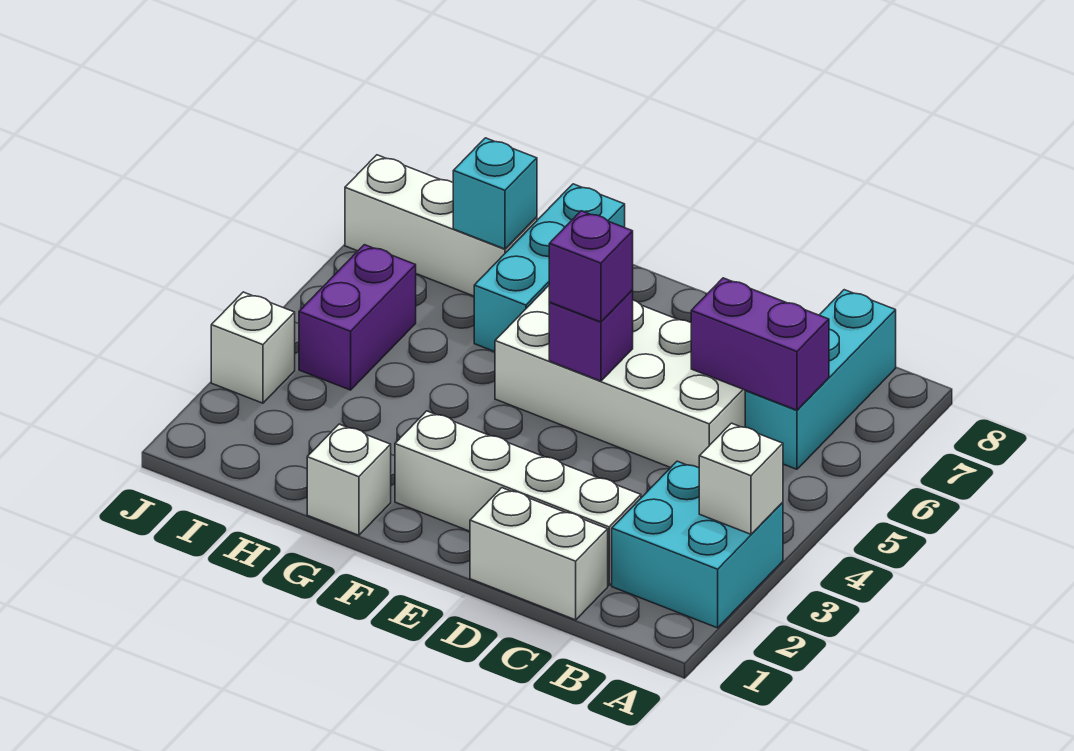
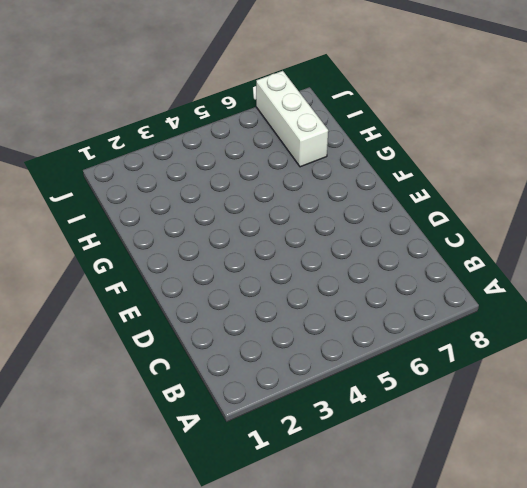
none -> cyan 2x2 brick [612,461,783,628]
none -> cyan 1x3 brick [745,290,896,469]
none -> white 1x2 brick [470,488,608,620]

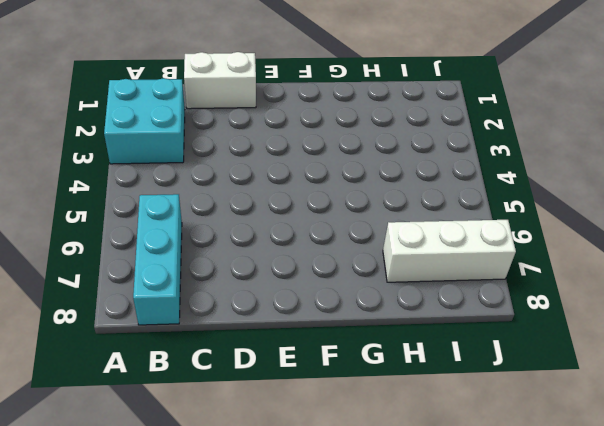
none -> white 1x4 brick [395,411,641,585]
none -> white 2x4 brick [495,286,746,468]
none -> white 1x1 brick [307,424,391,535]

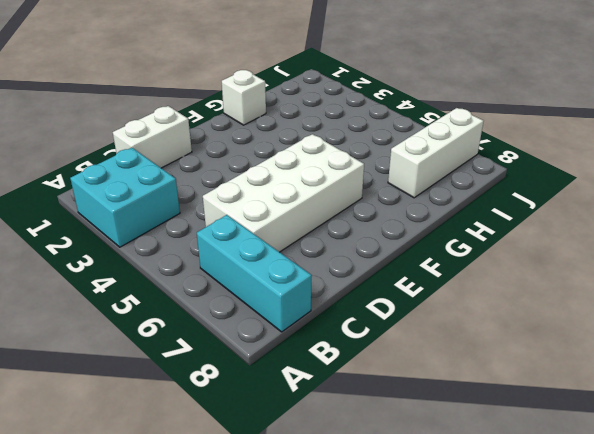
none -> white 1x4 brick [395,411,641,585]
none -> cyan 1x3 brick [474,184,625,352]
none -> purple 1x2 brick [299,245,416,390]

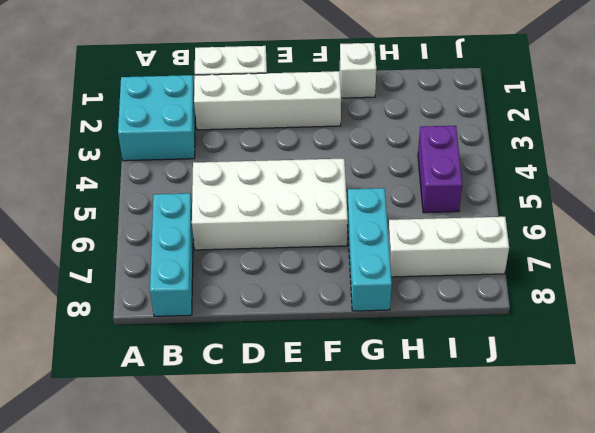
none -> white 1x1 brick [211,292,295,403]
none -> white 1x1 brick [699,423,783,534]
none -> purple 1x2 brick [691,278,829,410]

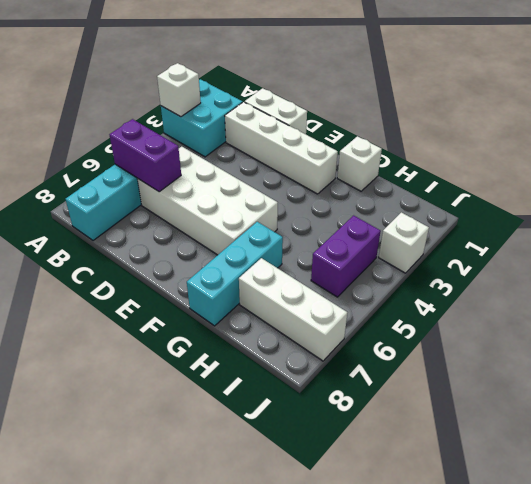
none -> purple 1x1 brick [549,290,633,381]
none -> cyan 1x1 brick [453,138,537,249]
none -> purple 1x1 brick [549,211,633,322]

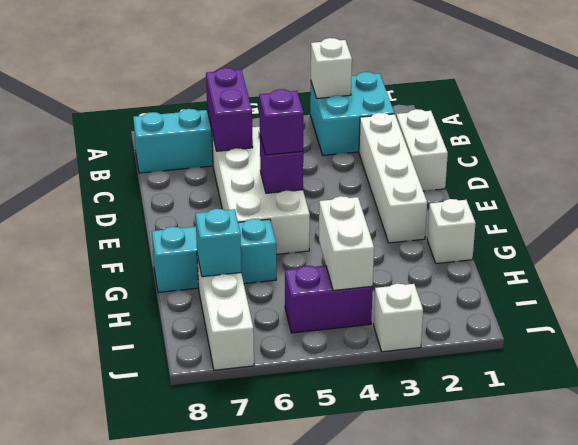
white 1x2 brick [319,196,374,290] -> none

